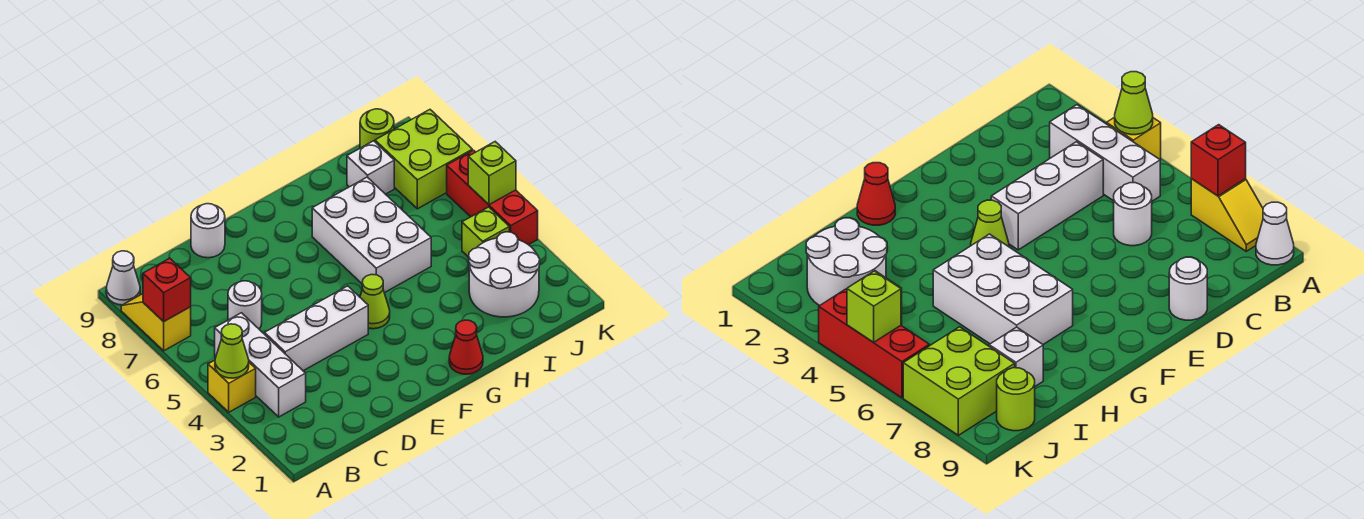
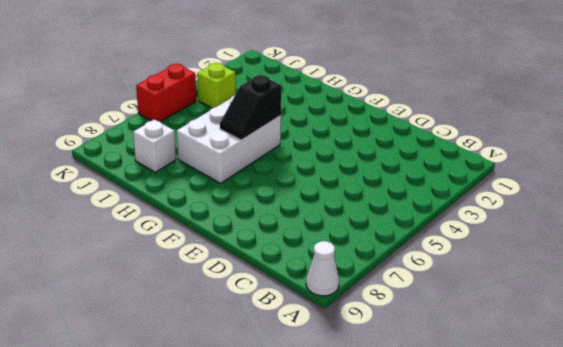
black 1x2 slope [220,75,281,140] -> none
red 1x2 brick [136,63,196,122] -> red 1x3 brick [447,150,538,245]
none -> yellow 1x1 brick [208,360,256,412]
none -> yellow 1x2 slope [121,294,191,351]
none -> white 1x3 brick [215,313,306,417]

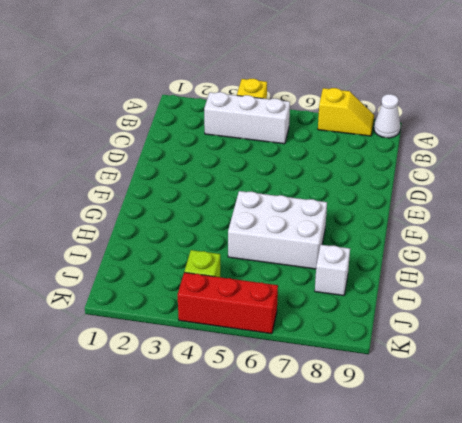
none -> white 1x3 brick [265,286,368,371]
none -> white 1x1 round brick [228,281,262,329]
none -> white 1x1 round brick [191,204,225,258]

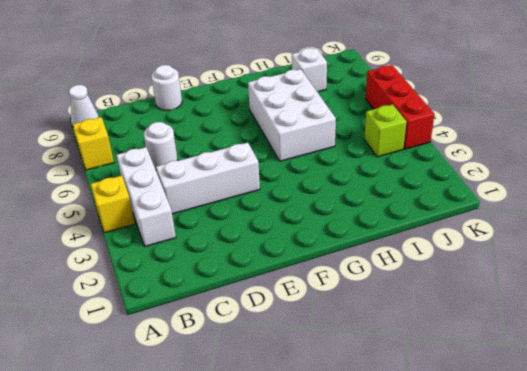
none -> lime 1x1 cone [360,274,390,329]
none -> red 1x1 cone [449,320,483,374]
none -> white 2x2 round brick [469,232,540,317]

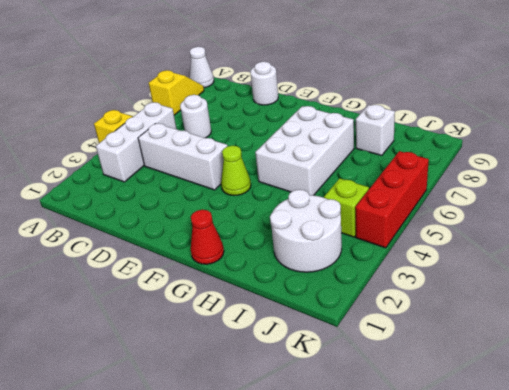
none -> lime 2x2 brick [375,110,472,209]
none -> lime 1x1 round brick [360,109,394,148]
none -> lime 1x1 cone [215,324,249,378]

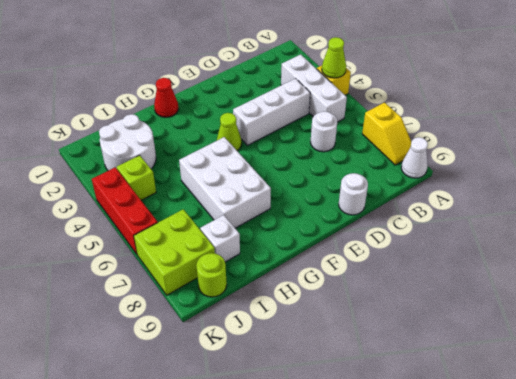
none -> red 1x1 brick [143,258,191,322]
none -> lime 1x1 brick [468,142,516,205]

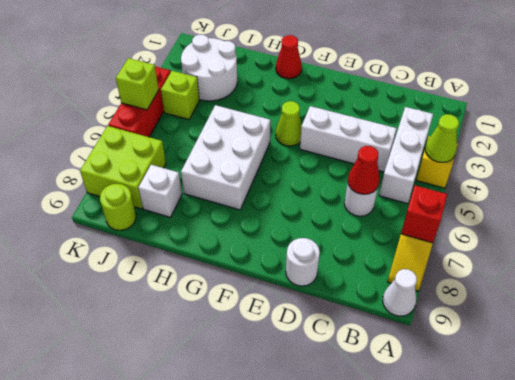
red 1x1 cone [348,146,380,194] -> none

